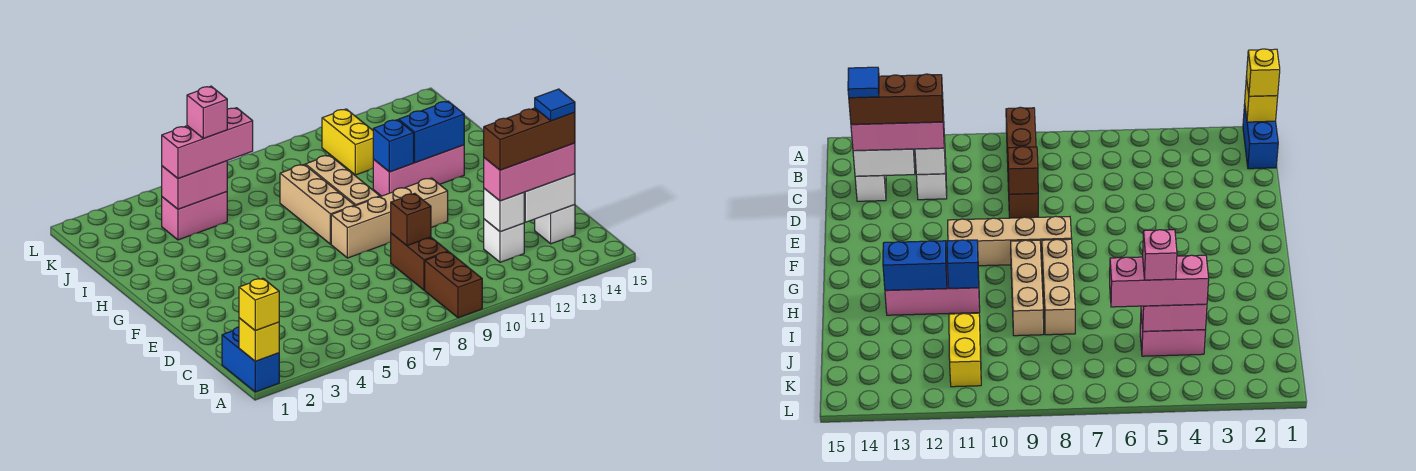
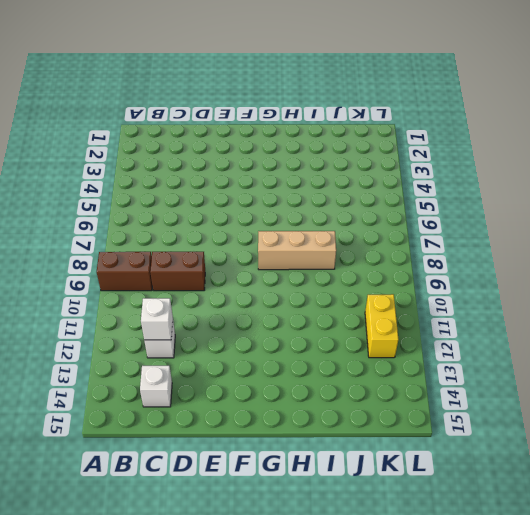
yellow 1x2 brick [365,294,398,358] -> yellow 1x2 brick turned to [322,109,373,175]
none -> blue 1x2 brick [222,327,279,392]
none -> tan 1x4 brick [331,178,448,258]
none -> tan 1x3 brick [306,155,380,206]

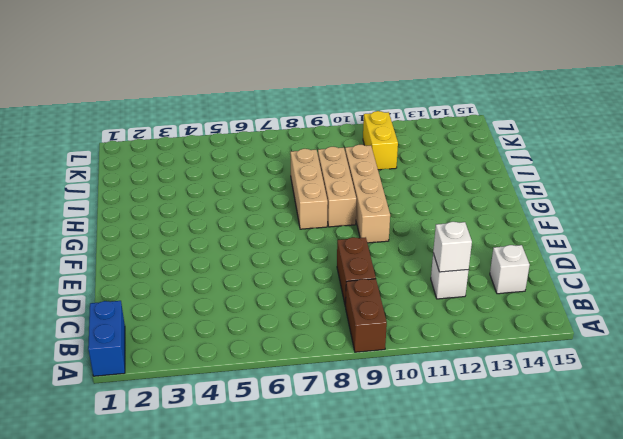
tan 1x4 brick [345,145,390,243] -> tan 1x4 brick turned to [331,178,448,258]
none -> pink 1x3 brick [373,145,464,196]
none -> pink 1x2 brick [162,192,227,240]
none -> yellow 1x1 brick [239,318,279,361]

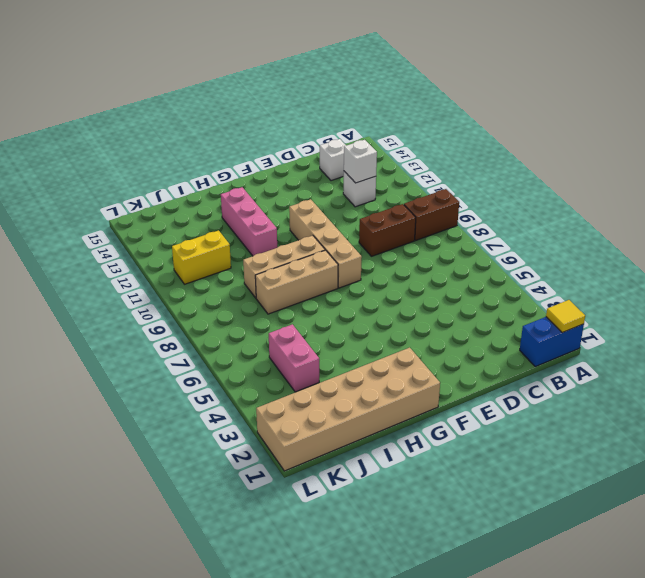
yellow 1x1 tile [546,300,585,333] -> yellow 1x1 brick [239,318,279,361]
tan 2x6 brick [256,348,440,471] -> none
none -> white 1x2 brick [524,174,575,222]
none -> brown 1x1 brick [391,193,431,246]
none -> blue 1x1 brick [373,120,414,172]

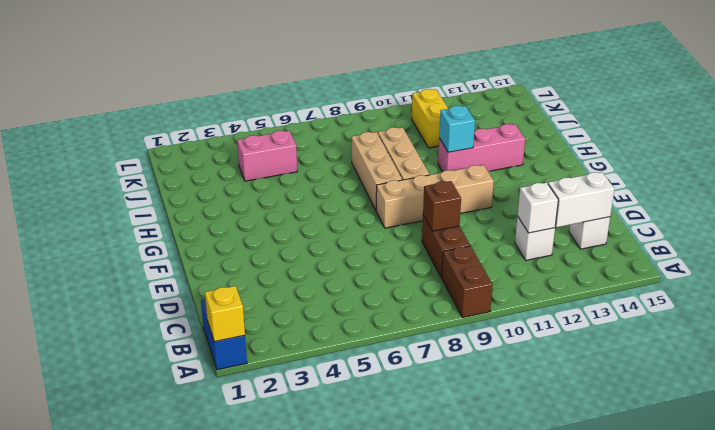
cyan 1x1 brick [439,106,475,152] -> blue 1x1 brick [373,120,414,172]
none -> blue 1x2 brick [399,101,464,163]
none -> pink 1x2 brick [162,161,227,209]
none -> yellow 1x1 brick [239,278,279,331]

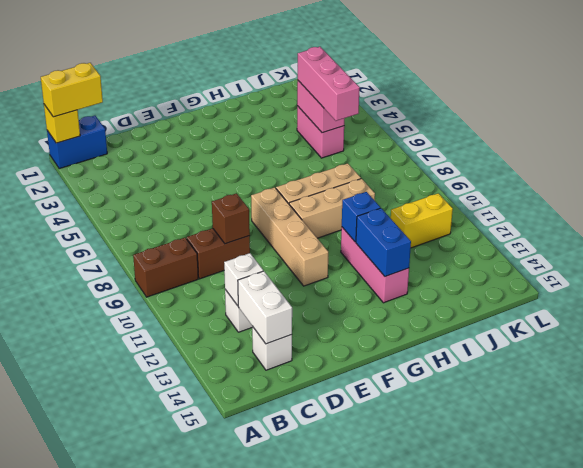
yellow 1x2 brick [41,63,103,117] -> yellow 1x1 brick [239,278,279,331]
none -> pink 1x3 brick [484,143,575,201]
none -> brown 1x3 brick [484,108,575,170]
none -> pink 1x1 brick [187,86,227,138]

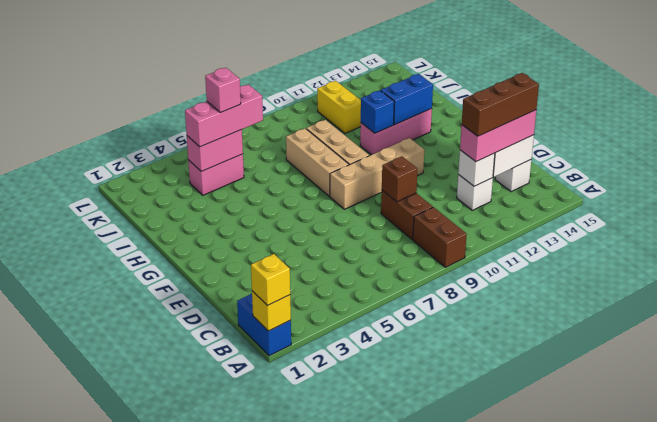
none -> blue 1x1 tile [535,89,575,121]

